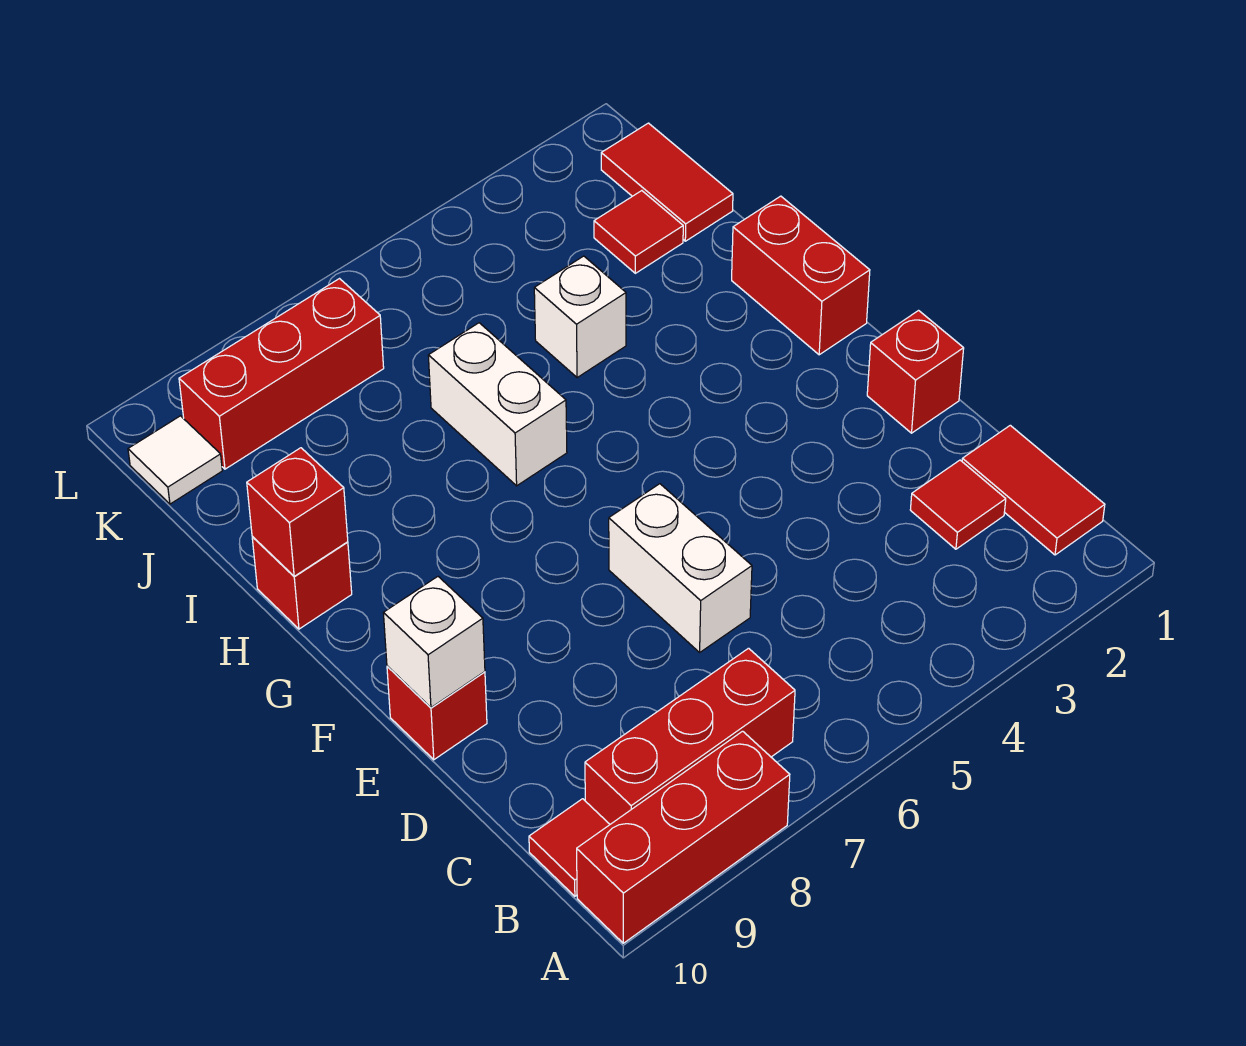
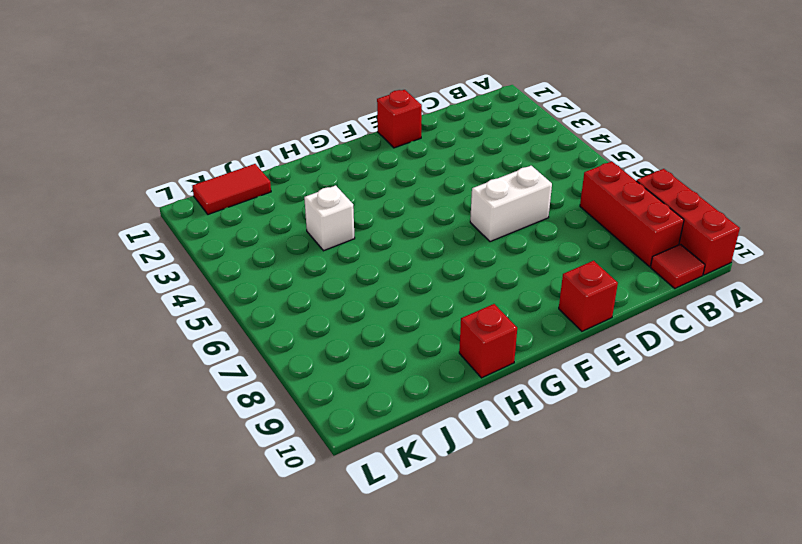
none -> red 1x2 tile [962,425,1105,555]
none -> red 1x1 tile [910,460,1006,549]
none -> red 1x2 brick [732,196,870,355]

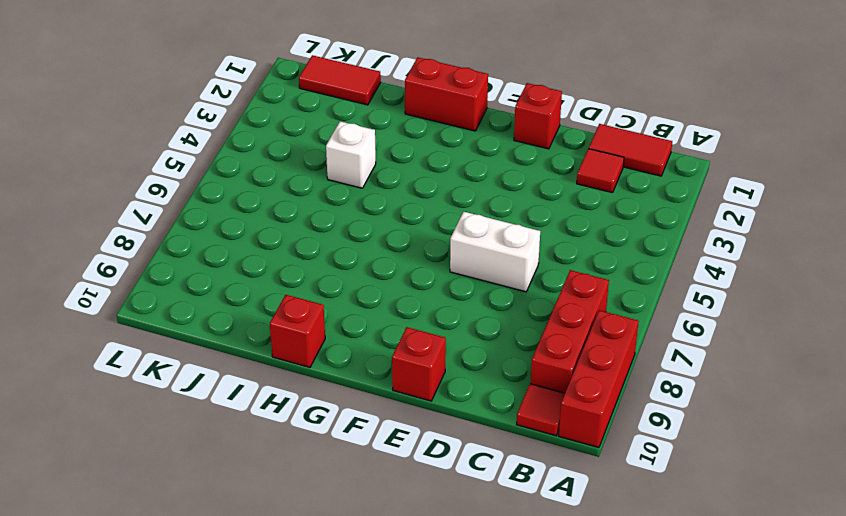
none -> white 1x2 brick [428,323,567,486]
none -> red 1x1 tile [594,191,683,273]
none -> red 1x3 brick [179,279,384,469]

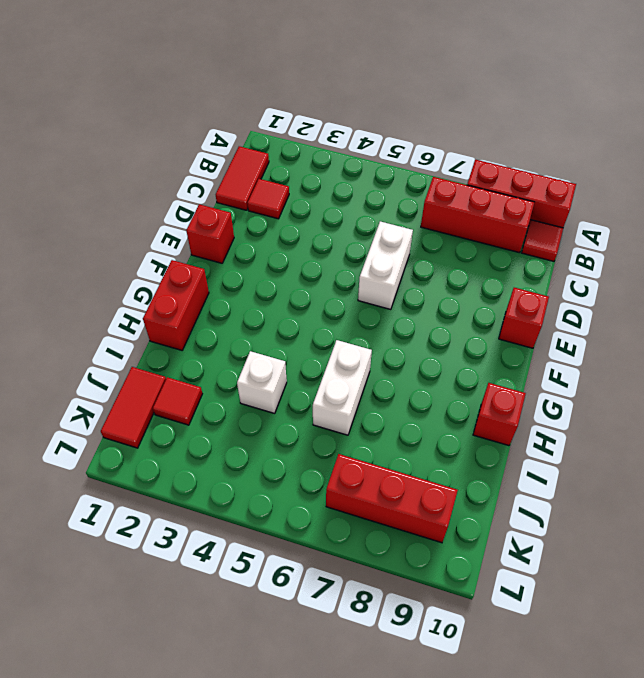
none -> white 1x1 tile [128,416,222,504]
none -> white 1x1 brick [383,577,485,708]
none -> red 1x1 brick [247,448,348,576]

